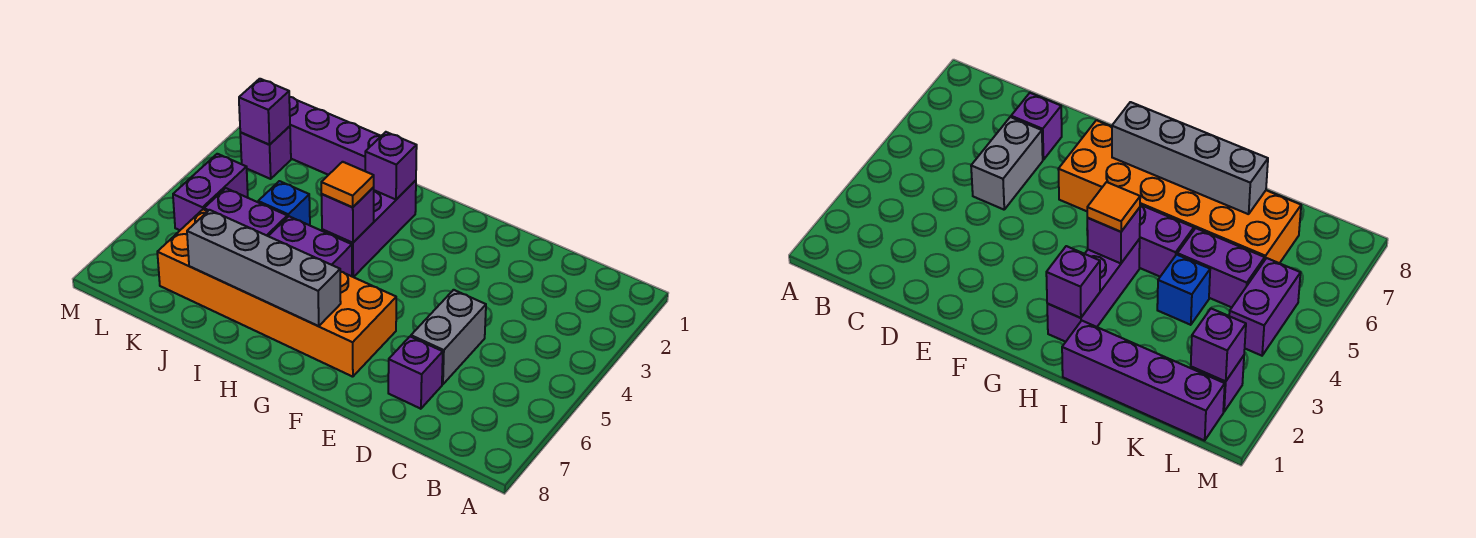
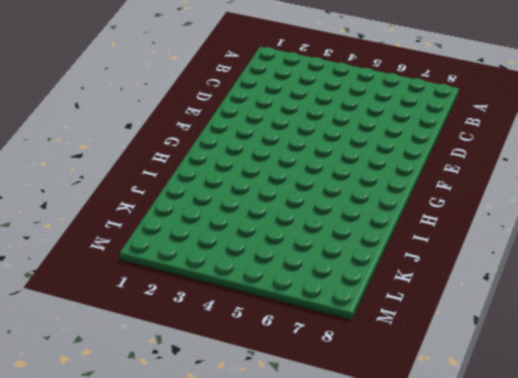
none -> grey 1x2 brick [411,290,486,384]
none -> purple 1x1 brick [388,337,443,409]
none -> orange 2x6 brick [157,209,396,377]

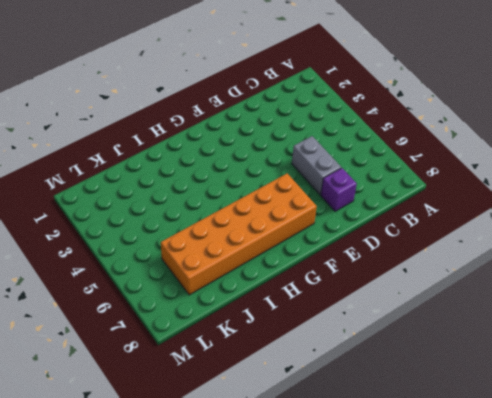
none -> purple 1x3 brick [322,180,416,277]
none -> purple 1x2 brick [269,216,352,276]
none -> purple 1x4 brick [289,97,381,175]

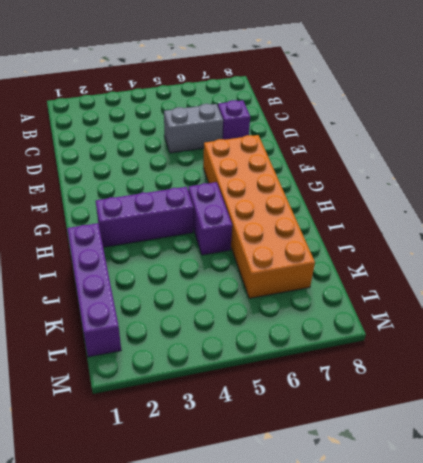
none -> blue 1x1 brick [258,181,310,225]
none -> purple 1x2 brick [204,188,287,236]
none -> purple 1x1 brick [240,126,291,179]

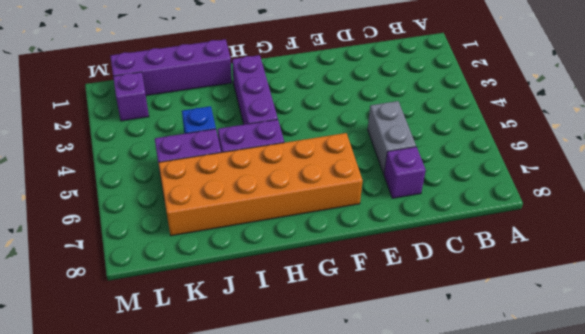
none -> purple 1x2 brick [173,154,248,230]
none -> grey 1x4 brick [187,210,341,326]
none -> purple 1x1 brick [365,132,417,200]

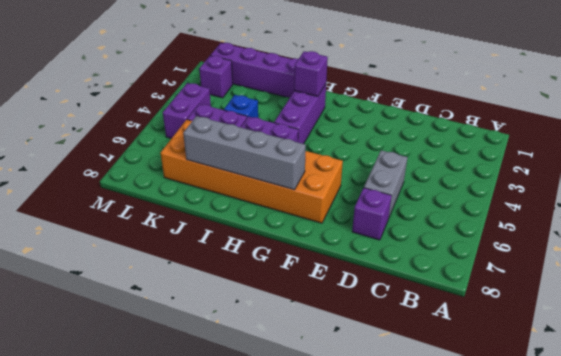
none -> purple 1x1 brick [321,187,374,243]
none -> purple 1x1 brick [239,79,290,145]
none -> orange 1x1 tile [321,162,374,207]

